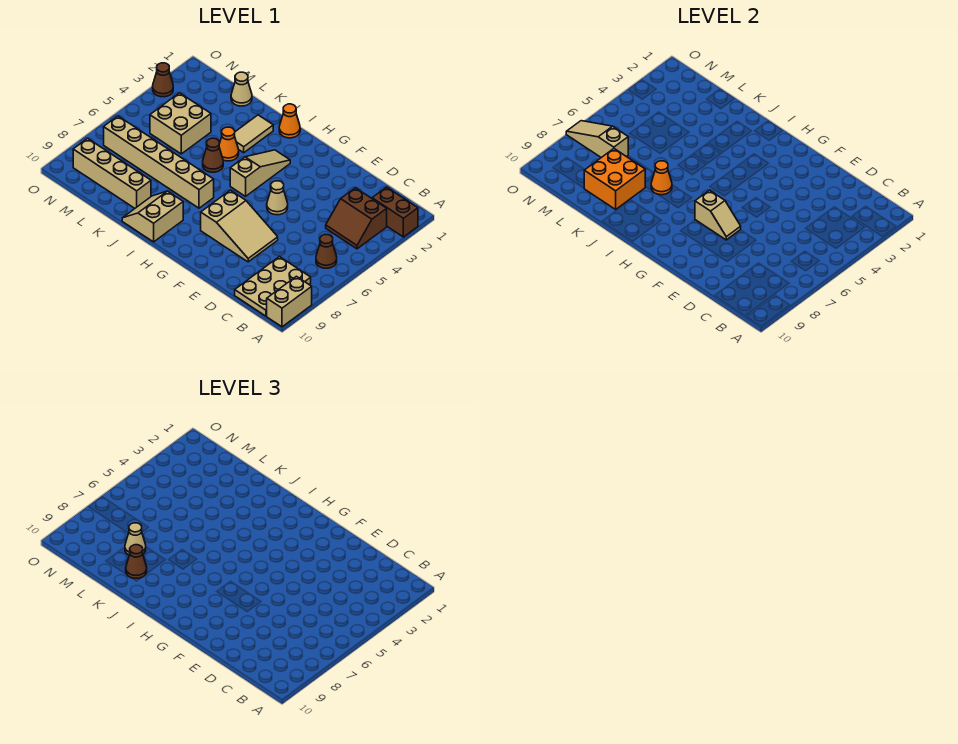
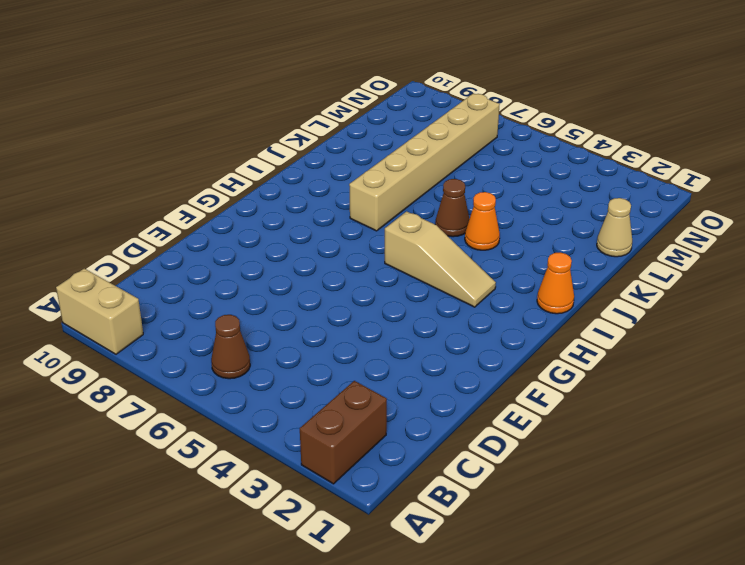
none -> brown 2x2 slope [326,188,387,249]
none -> tan 2x3 plate [235,257,311,316]
none -> tan 2x3 slope [201,190,278,262]

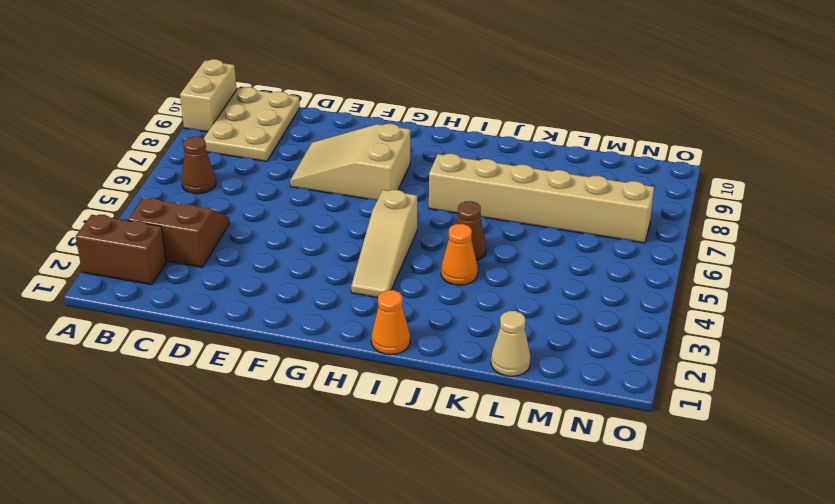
none -> tan 1x1 cone [267,181,288,215]
none -> tan 2x2 slope [122,191,183,242]
none -> tan 1x2 tile [235,115,273,153]

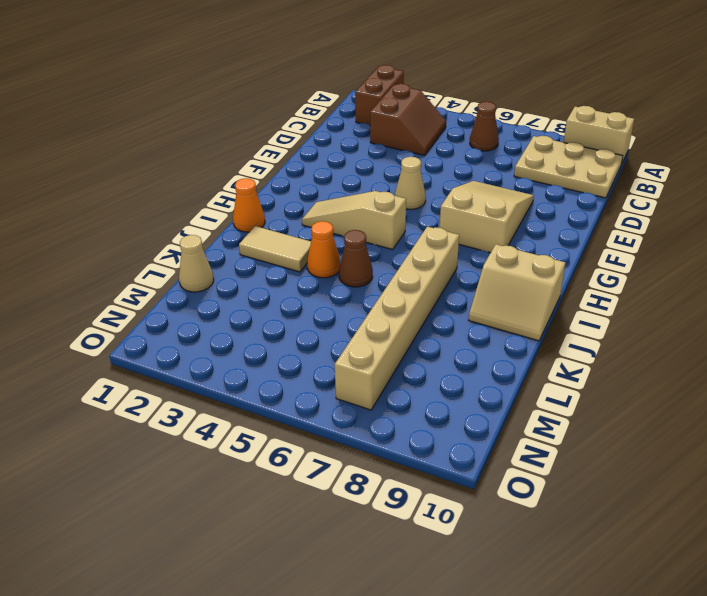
none -> tan 1x4 brick [73,138,151,208]
none -> tan 2x2 brick [150,93,211,154]
none -> brown 1x1 cone [153,63,173,97]

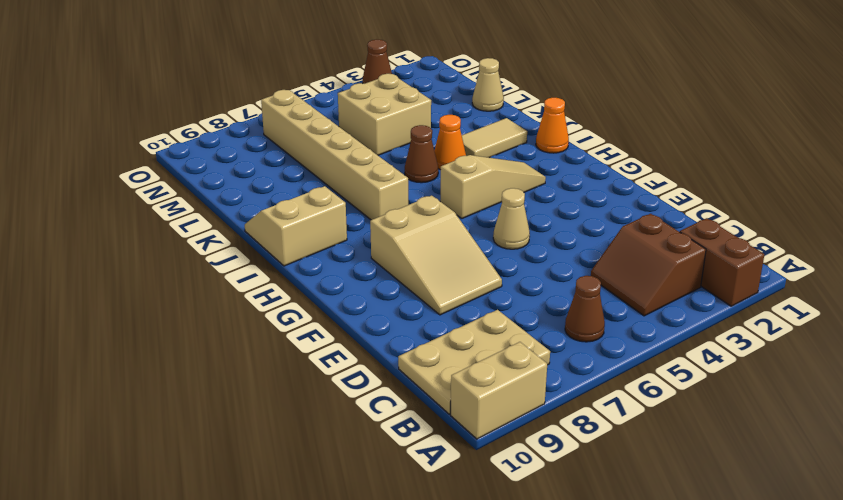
none -> tan 1x4 brick [73,138,151,208]
none -> tan 1x2 slope [695,190,741,240]
none -> orange 1x1 cone [651,161,672,195]

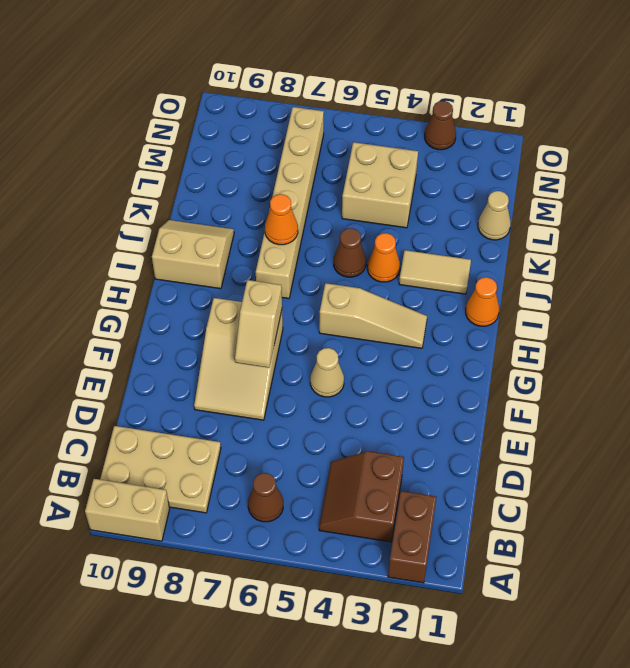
none -> tan 1x4 brick [73,138,151,208]
none -> orange 2x2 brick [584,149,645,209]
none -> tan 1x3 slope [566,121,628,158]

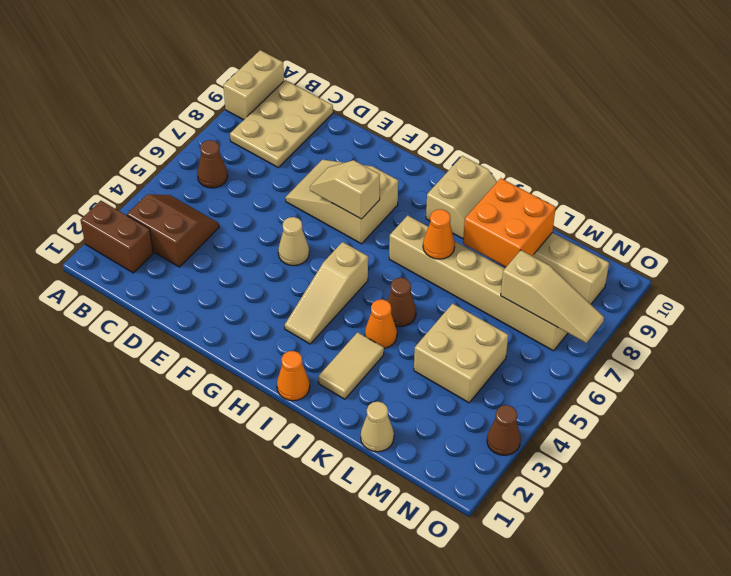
none -> brown 1x1 cone [126,545,147,578]
none -> tan 1x1 cone [125,523,146,555]

